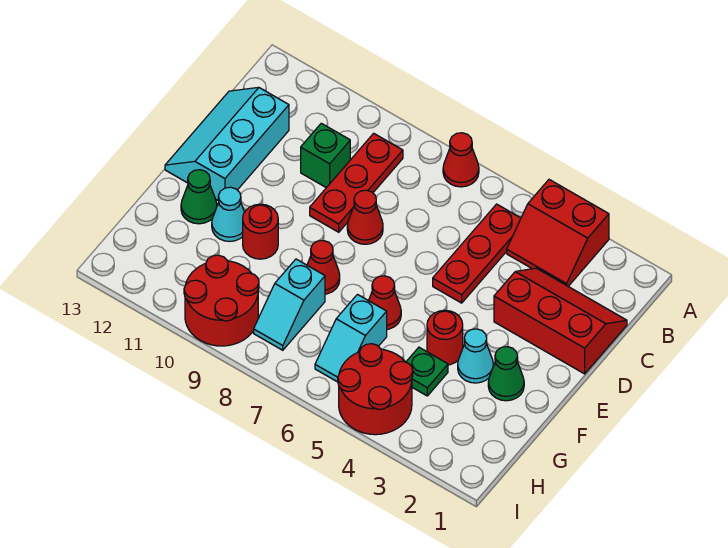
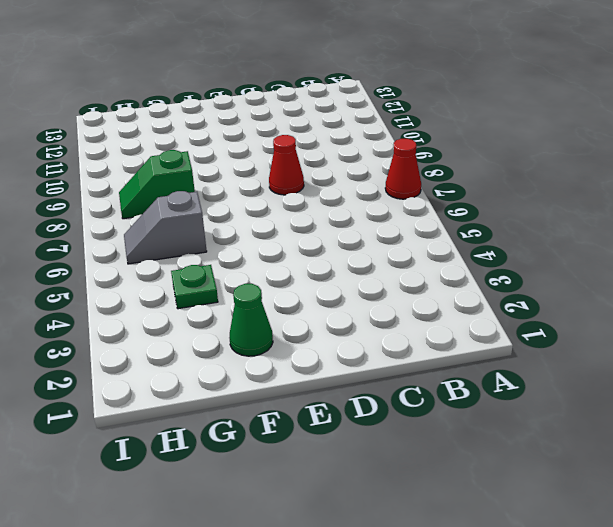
grey 1x2 slope [124,191,207,264] -> cyan 1x2 slope [315,295,387,382]
green 1x2 slope [119,150,195,219] -> cyan 1x2 slope [254,259,325,350]
none -> red 2x2 slope [507,180,609,286]
none -> red 1x3 plate [433,204,521,303]
none -> red 1x3 plate [310,133,403,232]

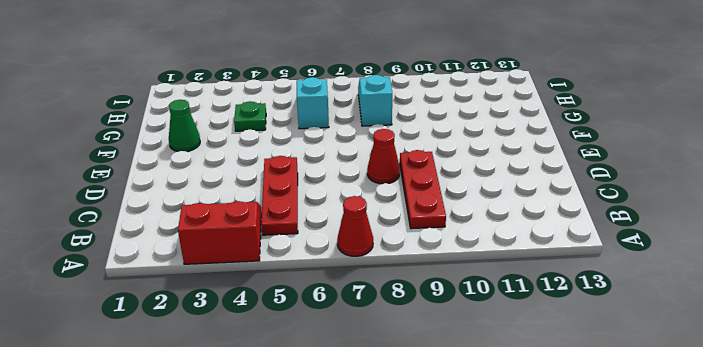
none -> red 2x3 slope [494,268,627,374]
none -> green 1x1 brick [301,123,350,188]
none -> cyan 2x3 slope [165,87,289,200]

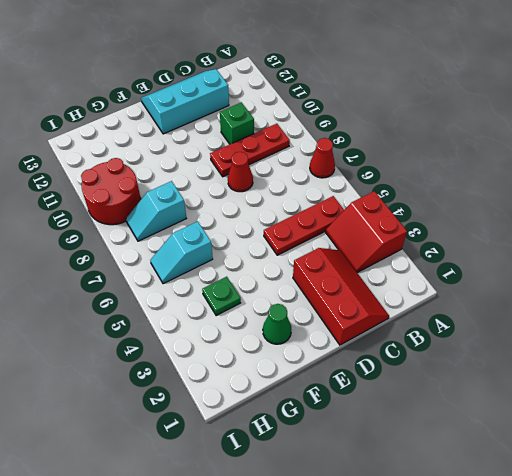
none -> cyan 1x1 cone [458,329,493,383]
none -> red 1x1 round brick [427,310,463,365]
none -> red 1x1 cone [369,276,401,329]

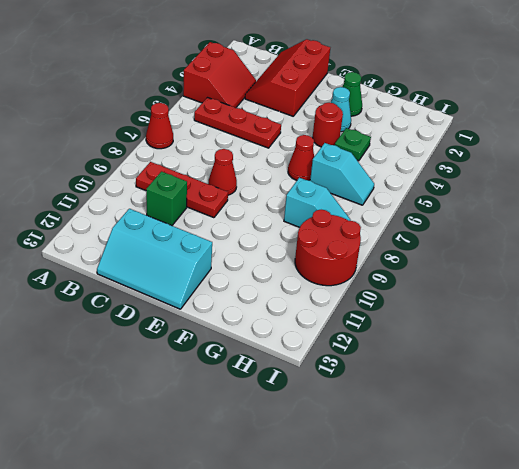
none -> red 1x1 cone [307,240,340,294]
none -> red 1x1 round brick [243,204,278,259]
none -> cyan 1x1 cone [212,187,245,241]

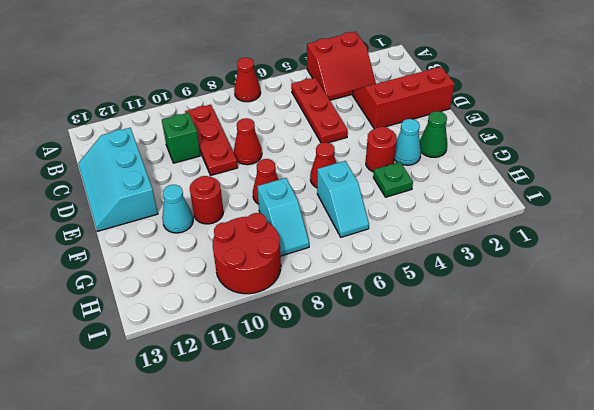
none -> green 1x1 cone [181,170,217,224]
none -> red 2x2 round brick [338,344,413,435]

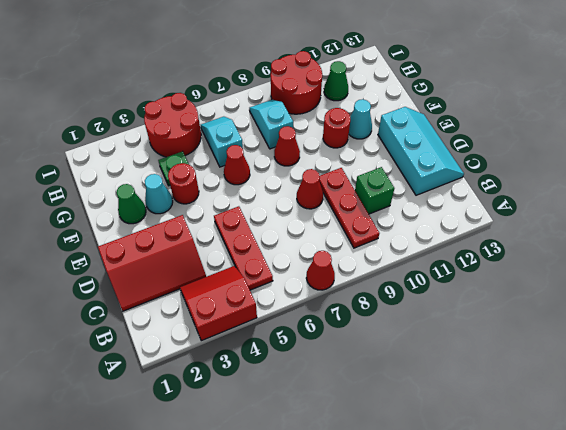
green 1x1 cone [324,61,348,101] -> green 1x1 cone moved to [181,170,217,224]

